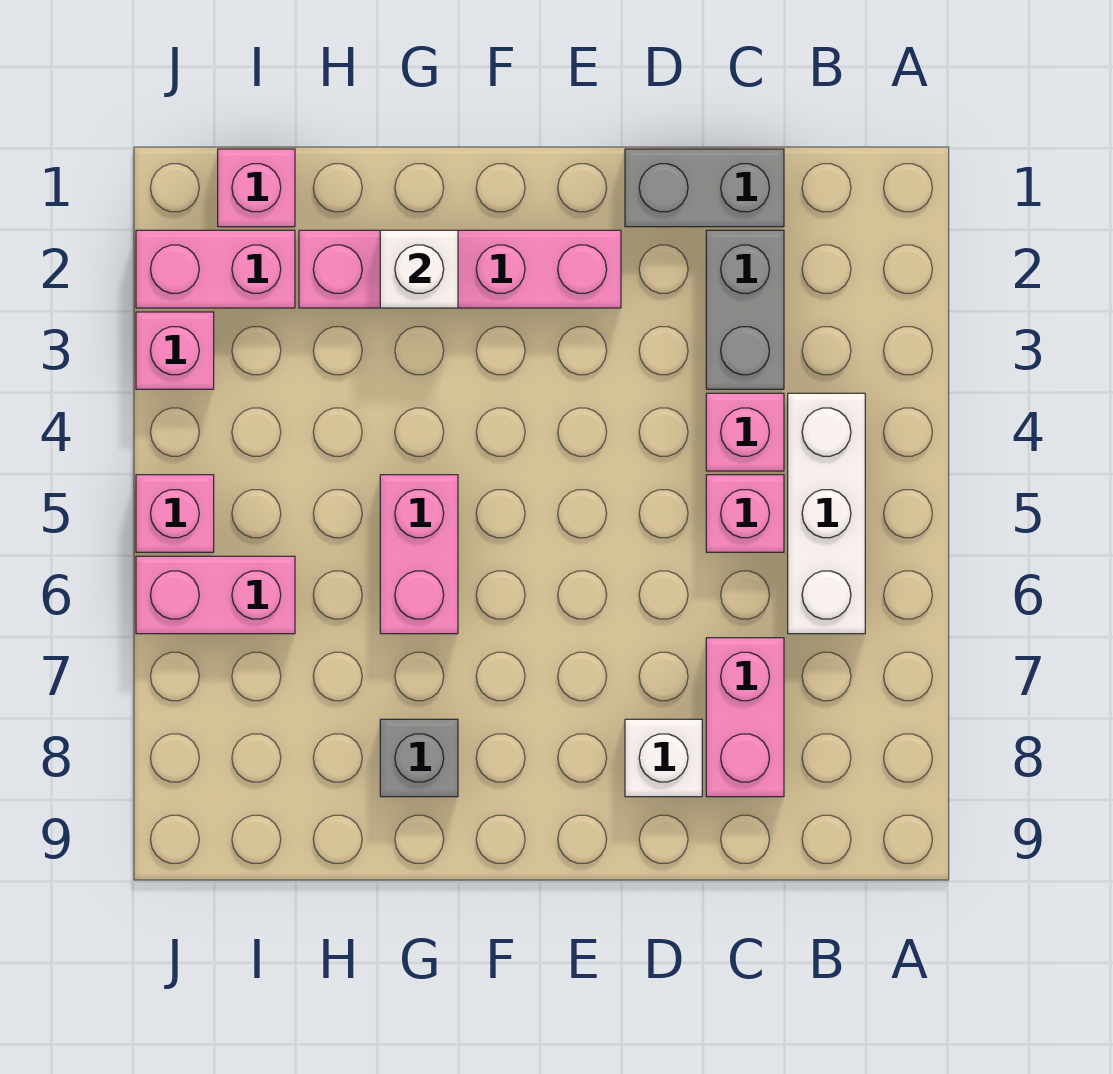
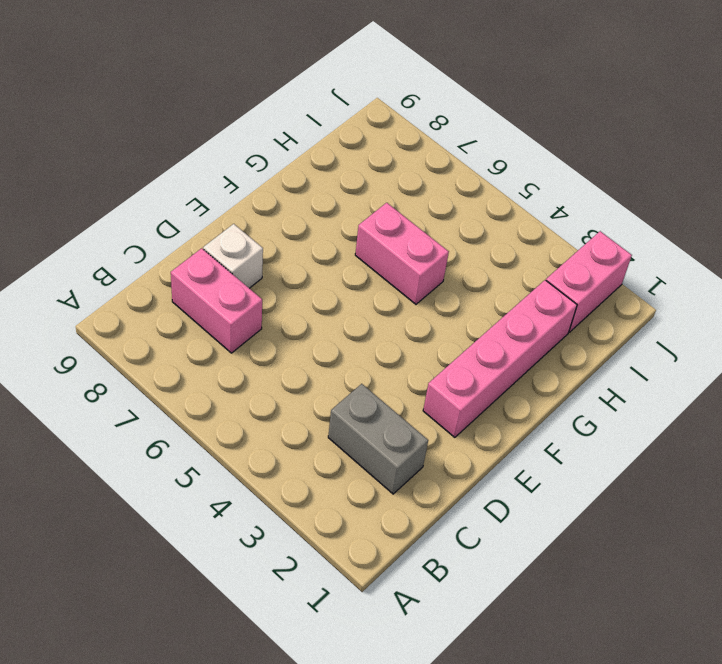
none -> white 1x3 brick [788,393,865,634]
none -> grey 1x2 brick [625,149,784,227]
none -> pink 1x1 brick [706,393,784,471]

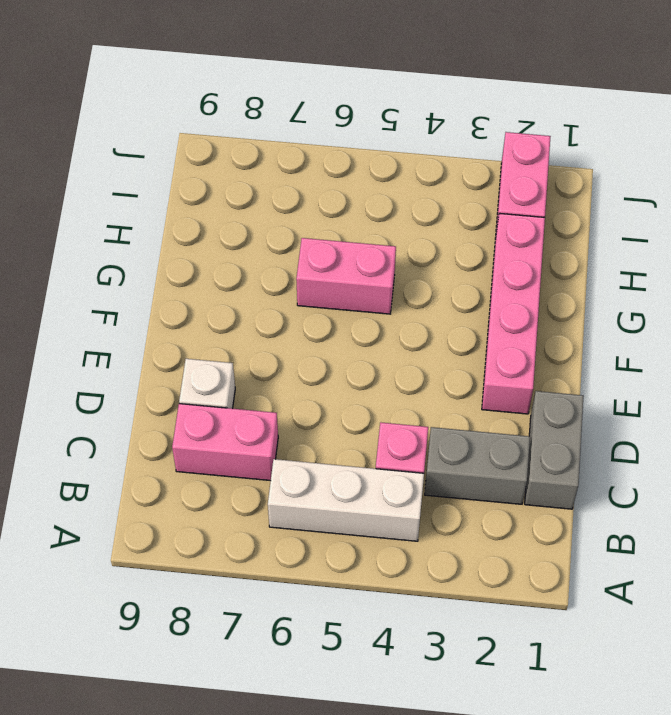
none -> pink 1x1 brick [706,475,784,552]
none -> grey 1x1 brick [380,719,458,797]
none -> pink 1x1 brick [218,149,295,227]

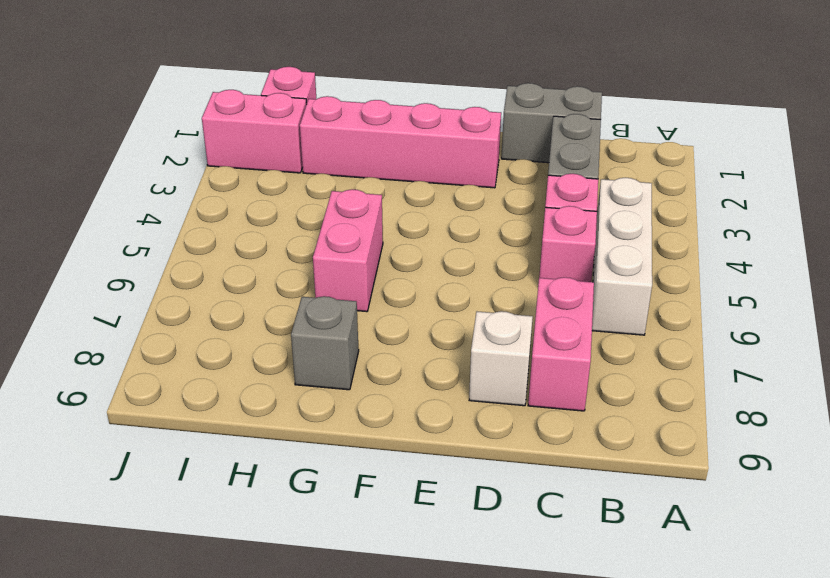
none -> pink 1x2 brick [136,556,295,634]
none -> pink 1x1 brick [136,312,214,389]
none -> pink 1x1 brick [136,475,214,552]

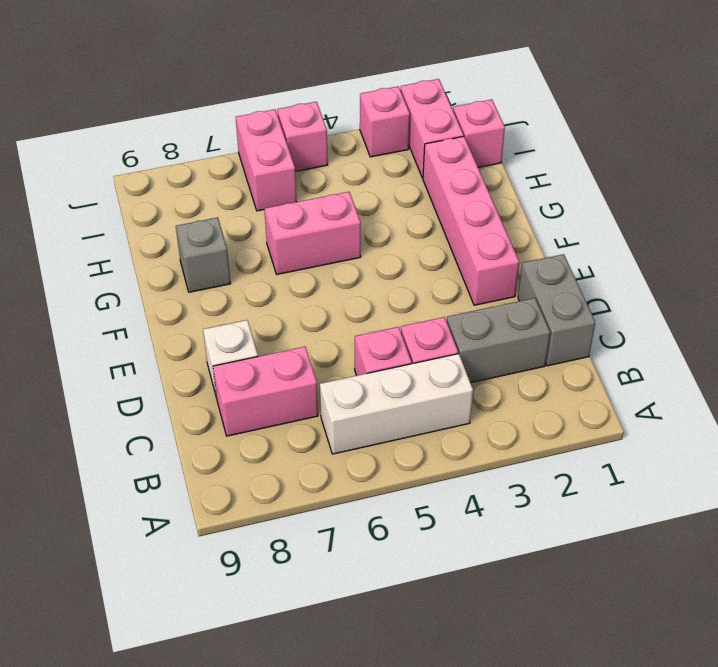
none -> white 1x1 brick [380,230,458,308]

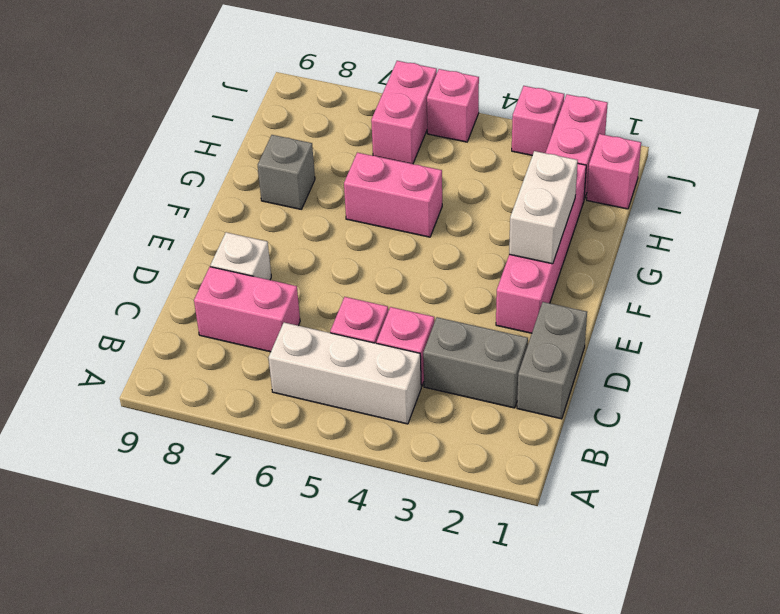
white 1x2 brick [509,151,578,264] -> white 1x1 brick [380,230,458,308]

